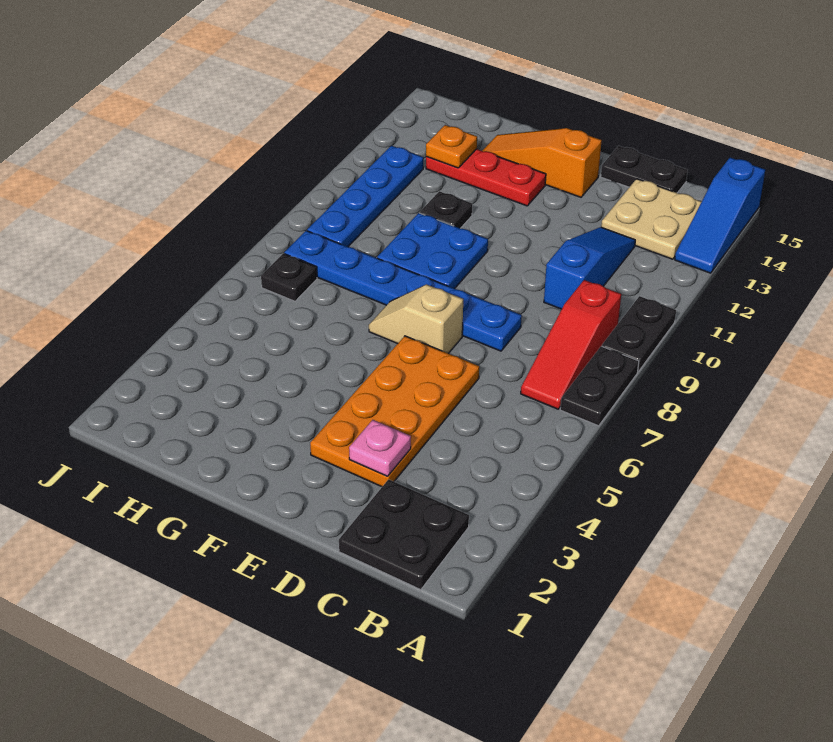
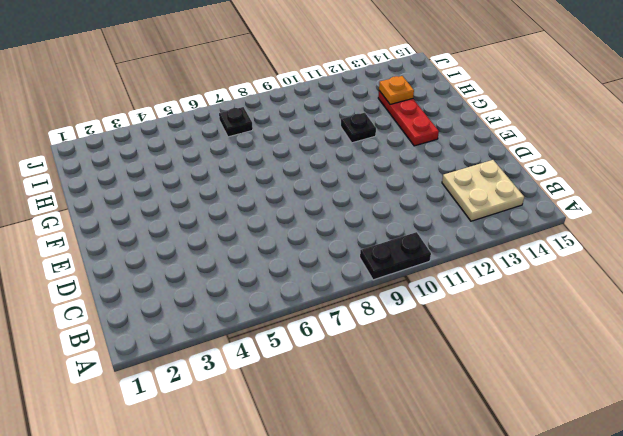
none -> black 1x2 plate [560,346,639,426]
none -> blue 1x3 slope [675,158,765,273]
none -> black 2x2 plate [339,479,469,590]

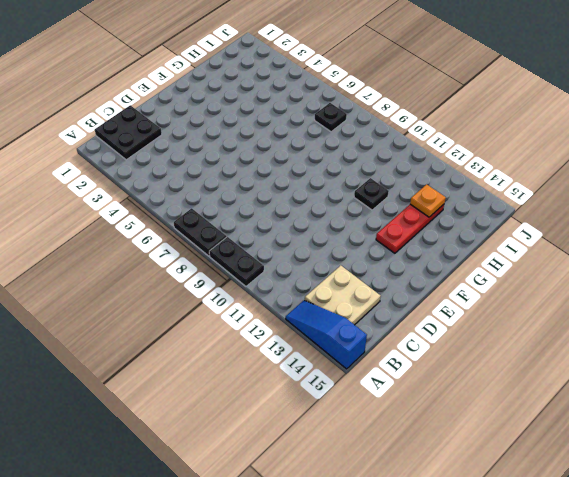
none -> red 1x3 slope [521,280,621,409]
none -> blue 1x3 slope [544,227,635,309]
none -> black 1x2 plate [601,146,688,193]

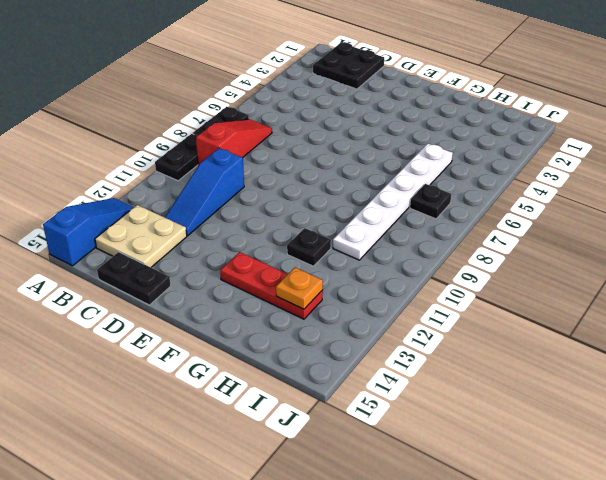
white 1x6 plate [333,144,453,260] -> blue 1x6 plate [284,231,522,351]
none -> orange 2x4 plate [310,336,479,487]
none -> tan 1x2 slope [369,284,463,353]
none -> orange 1x3 slope [482,128,602,197]

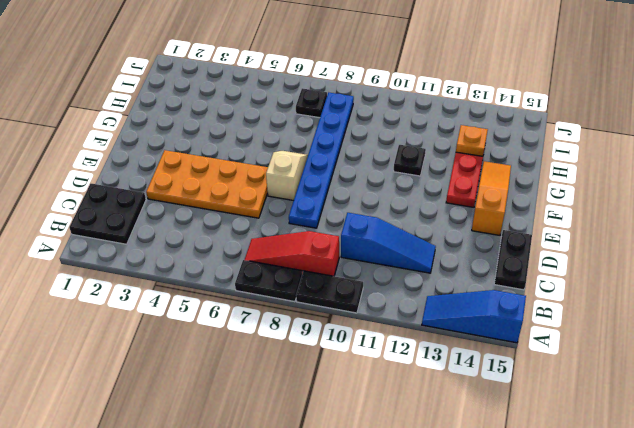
none -> tan 2x2 plate [601,179,702,259]
none -> blue 2x2 plate [377,213,488,289]
none -> blue 1x4 plate [307,146,423,247]

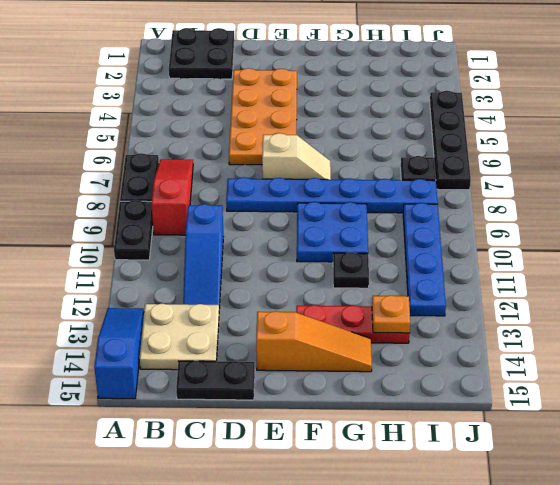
black 1x4 plate [430,91,471,190] -> none
none -> pink 1x1 plate [349,420,411,476]

